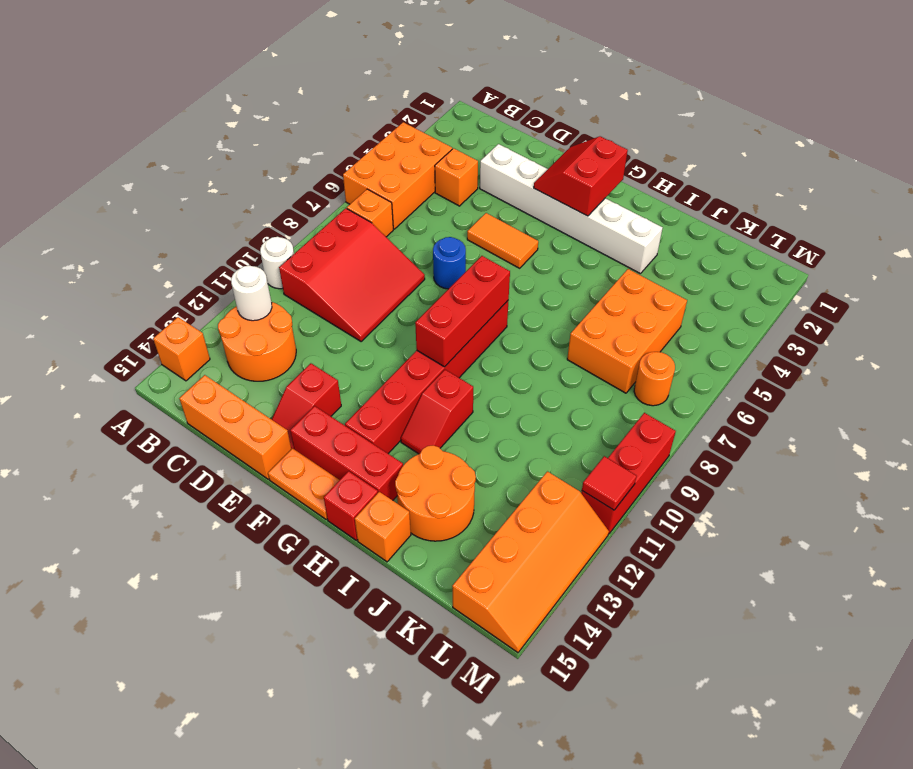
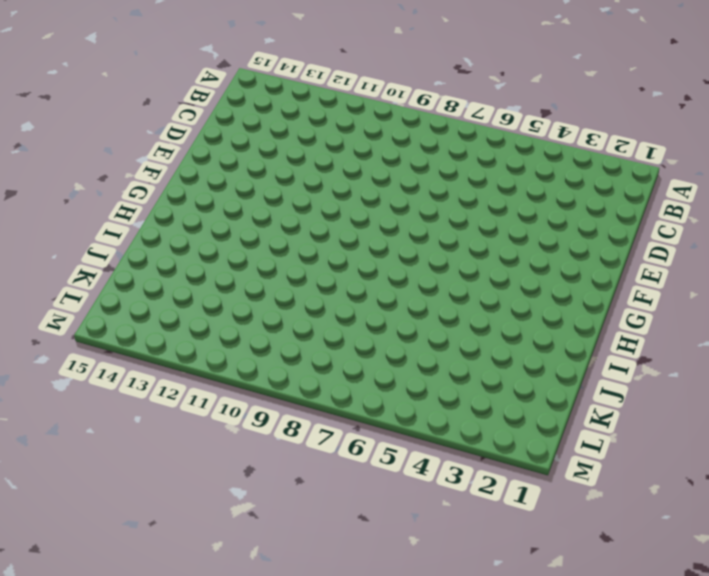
none -> orange 2x3 brick [343,122,452,229]
none -> white 1x1 round brick [260,237,294,289]
none -> orange 1x1 brick [153,317,210,381]

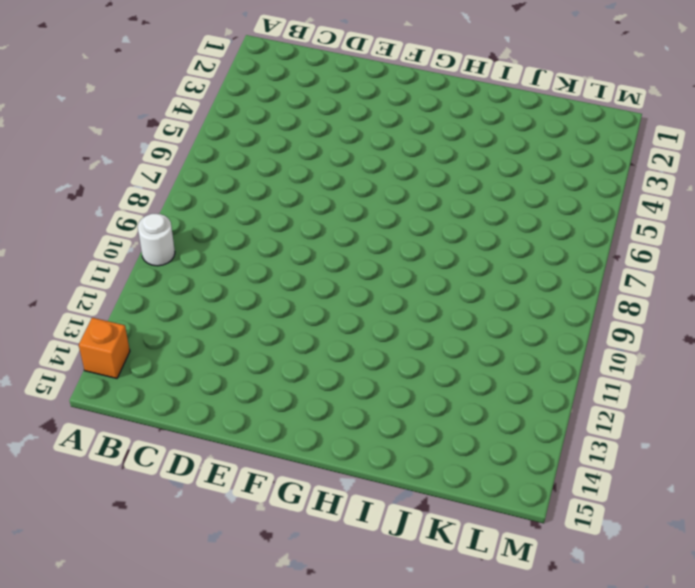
none -> orange 2x3 brick [343,122,452,229]
none -> orange 1x1 brick [347,189,393,237]
none -> red 3x3 slope [279,208,425,342]

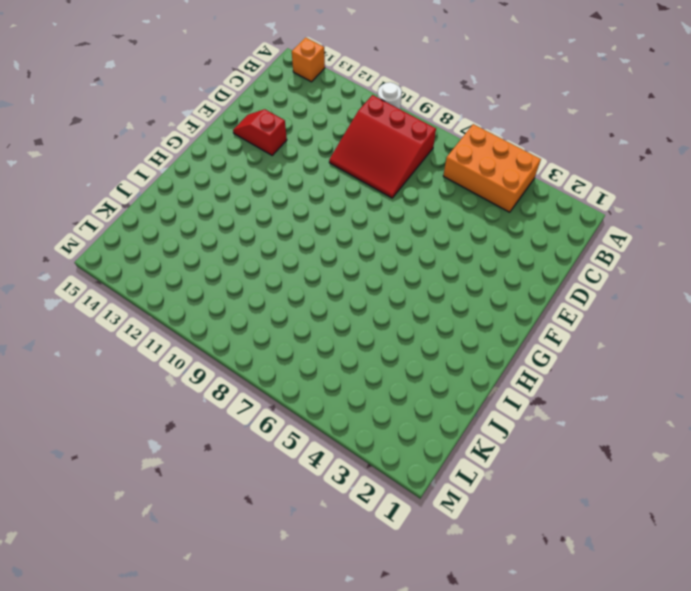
none -> orange 1x1 brick [347,189,393,237]
none -> orange 2x2 round brick [218,302,296,381]
none -> orange 1x1 brick [435,148,478,206]

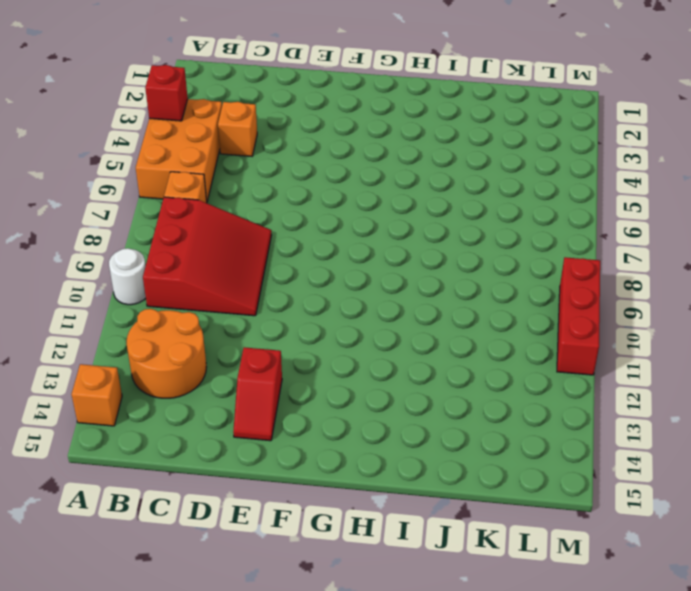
red 1x1 brick [145,65,188,121] -> red 1x1 brick moved to [324,471,378,540]
none -> orange 1x3 brick [179,375,291,479]
none -> white 1x6 brick [480,144,663,274]
none -> orange 1x2 tile [467,213,538,268]

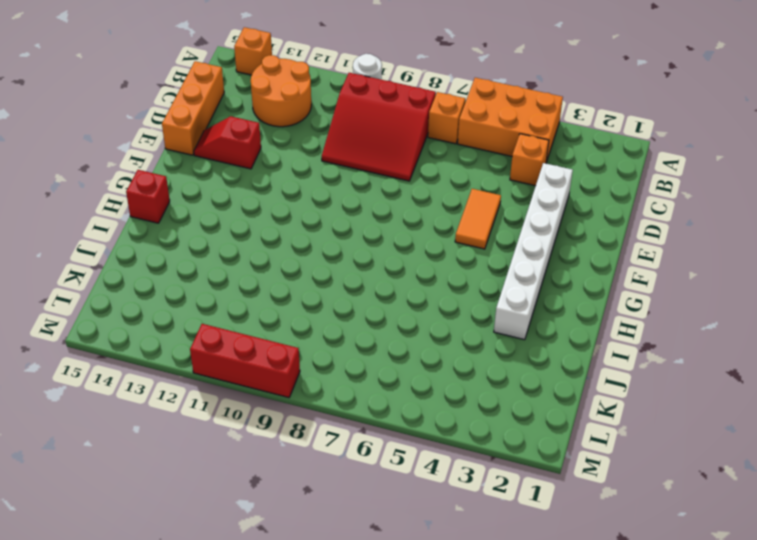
none -> blue 1x1 round brick [433,237,466,289]
none -> red 1x3 brick [290,406,403,500]
none -> orange 1x2 plate [268,448,339,519]

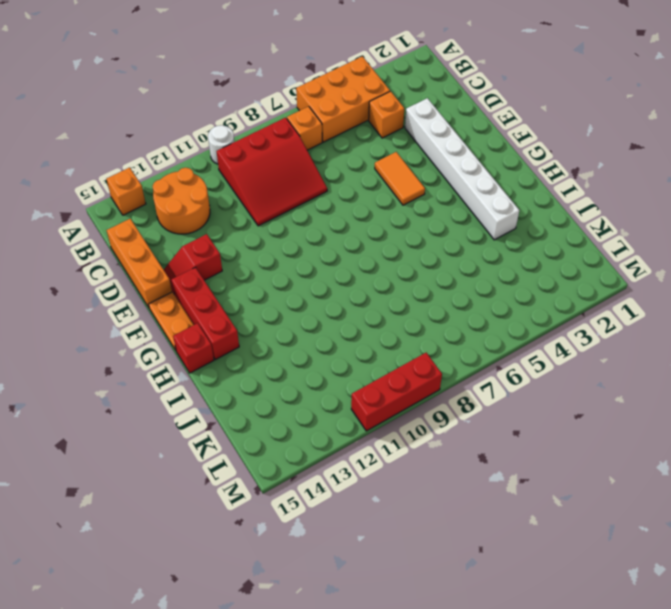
none -> blue 1x1 round brick [433,237,466,289]
none -> red 1x6 brick [345,300,509,454]
none -> red 1x2 slope [401,370,473,454]

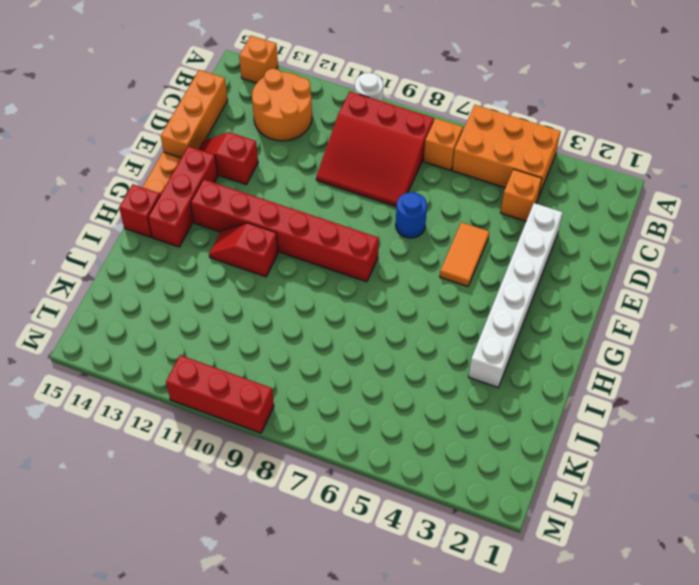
none -> orange 2x2 round brick [395,445,476,541]
none -> orange 1x1 brick [355,492,411,562]
none -> orange 2x3 brick [567,269,687,393]

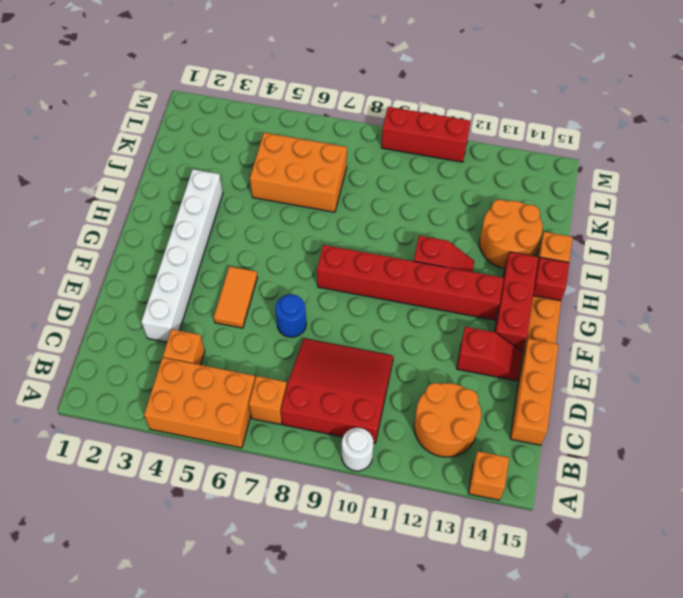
none -> orange 1x1 round brick [634,352,675,406]
none -> orange 2x4 slope [452,472,609,653]
none -> white 1x1 round brick [231,266,272,321]

